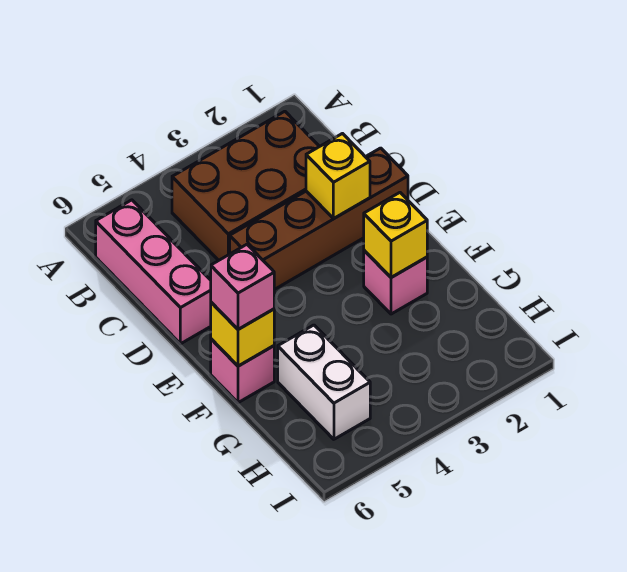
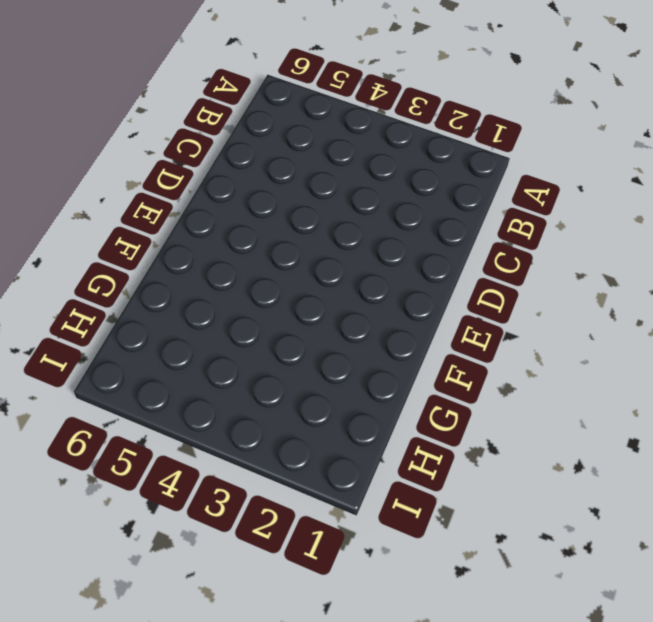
none -> brown 2x3 brick [172,111,319,260]
none -> pink 1x3 brick [96,200,211,344]

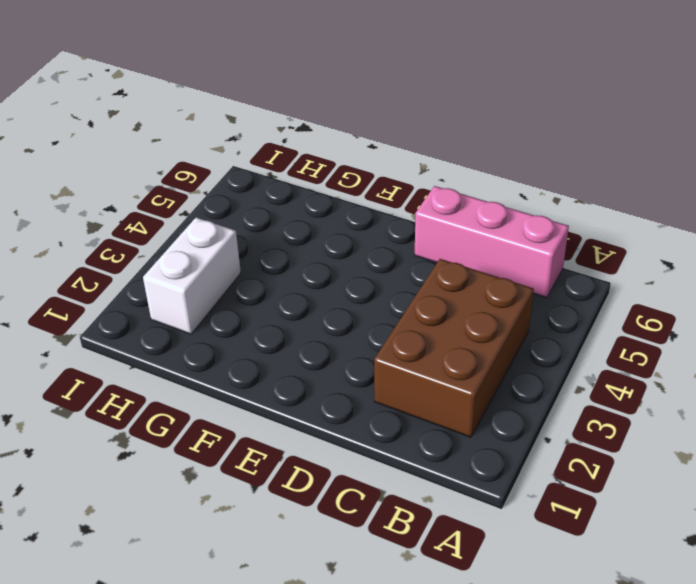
white 1x2 brick [143,218,241,334] -> white 1x2 brick turned to [278,325,370,439]
none -> brown 1x4 brick [230,148,408,290]
none -> pink 1x1 brick [364,250,427,314]

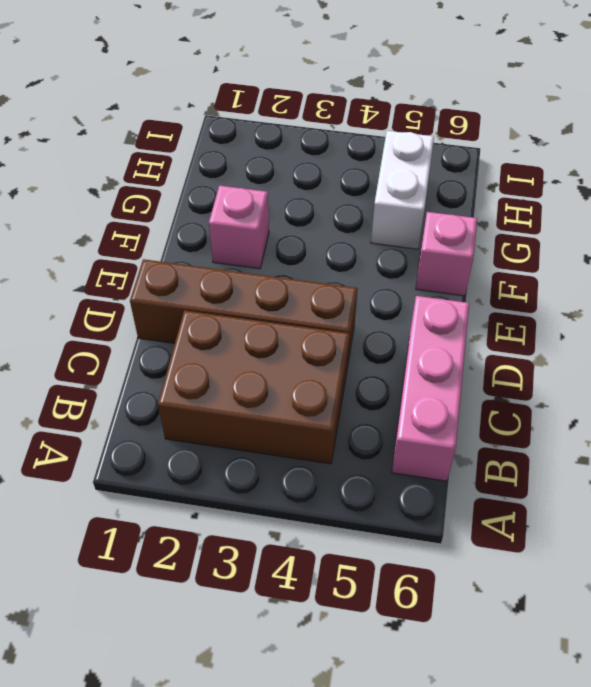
none -> yellow 1x1 brick [306,134,370,219]
none -> yellow 1x1 brick [364,193,427,278]

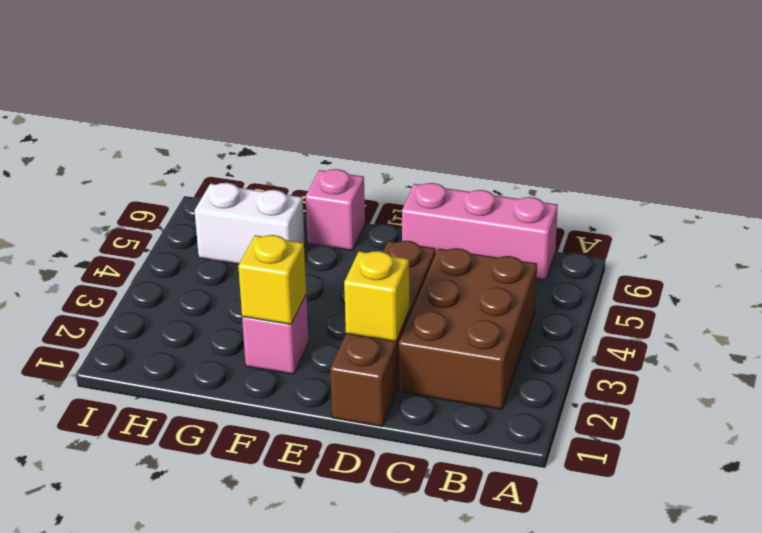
none -> yellow 1x1 brick [211,302,274,366]
none -> pink 1x1 brick [211,244,274,329]

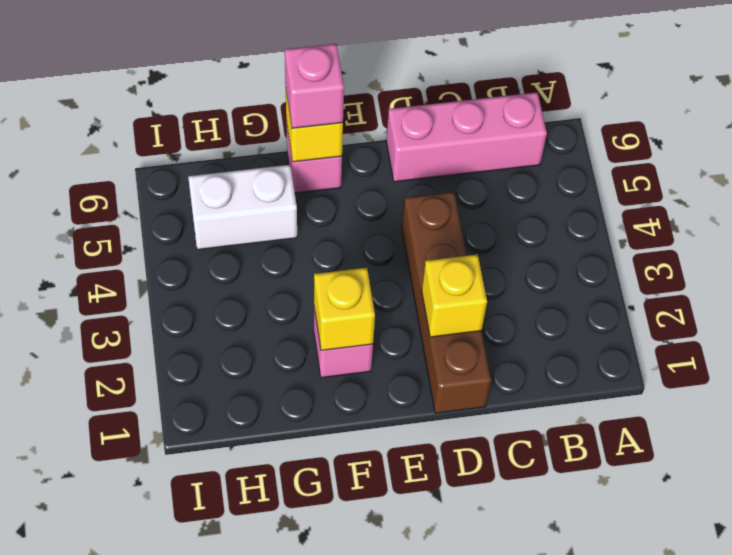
none -> brown 2x3 brick [172,111,319,260]

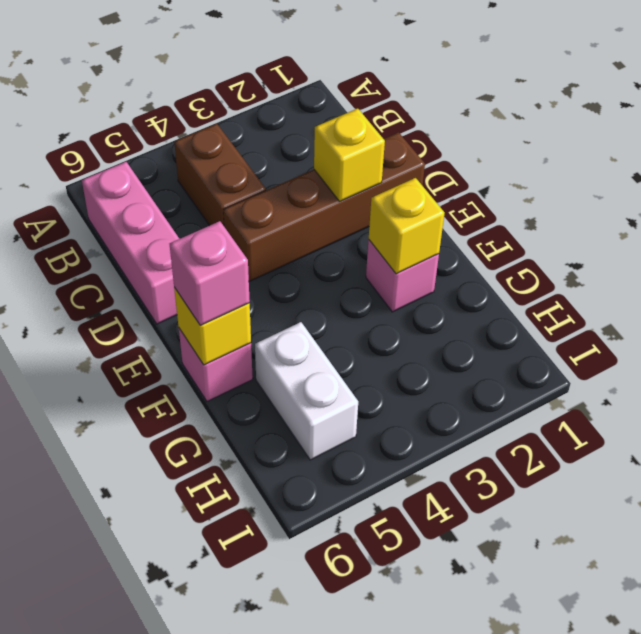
brown 1x2 brick [174,124,266,226] -> brown 2x3 brick [172,111,319,260]

